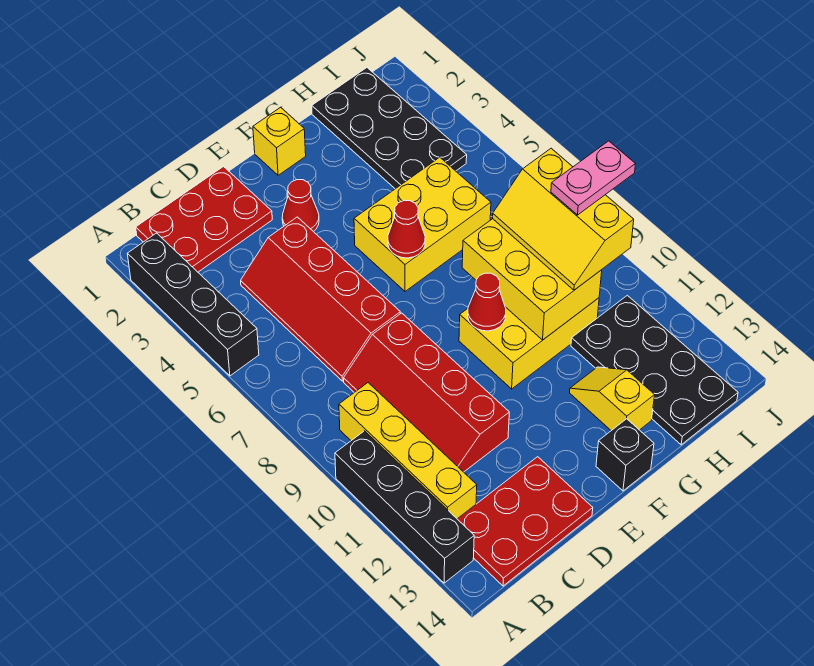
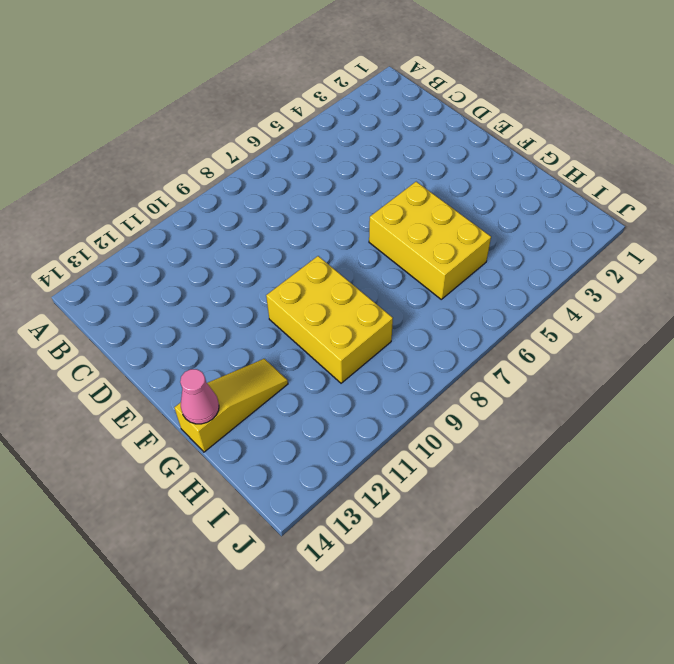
yellow 1x3 slope [174,359,288,452] -> yellow 1x2 slope [570,367,655,431]
pink 1x1 cone [180,369,219,424] -> none
none -> black 1x4 brick [127,233,259,376]
none -> black 1x4 brick [335,431,474,583]
none -> red 2x3 plate [136,167,272,272]

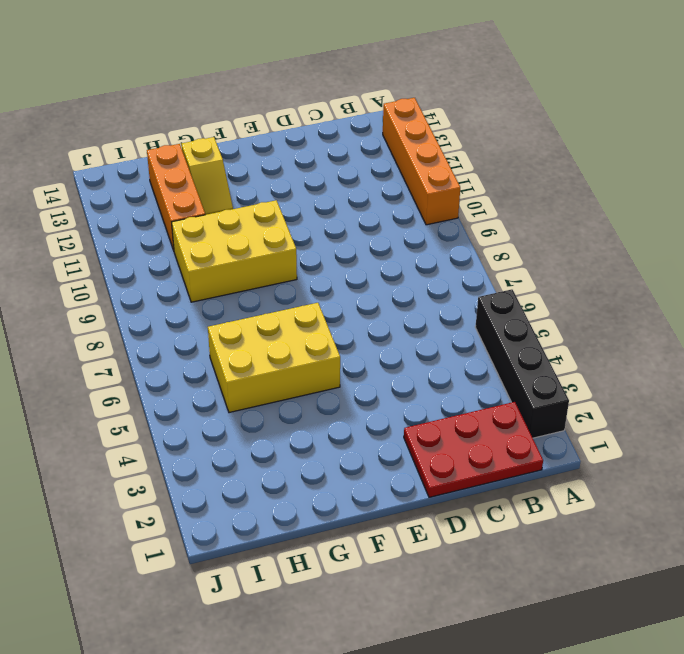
orange 1x4 brick [383,98,460,225] -> black 1x4 brick [335,431,474,583]
orange 1x3 brick [147,144,205,250] -> black 2x4 plate [571,295,738,445]
none -> yellow 1x4 brick [339,383,477,519]
none -> red 2x3 plate [458,457,593,586]
none -> red 2x4 slope [241,217,400,381]

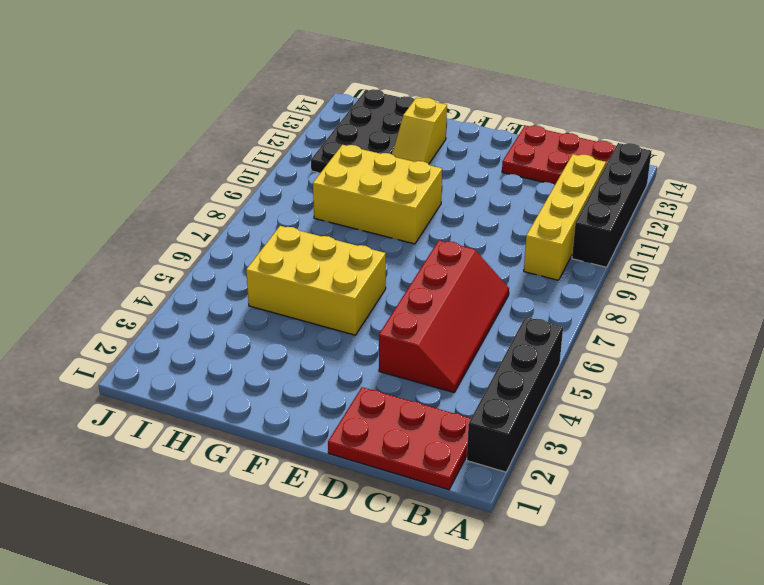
none -> red 2x4 slope [344,313,509,472]
none -> red 1x1 cone [282,180,319,232]
none -> yellow 1x1 brick [253,107,306,175]

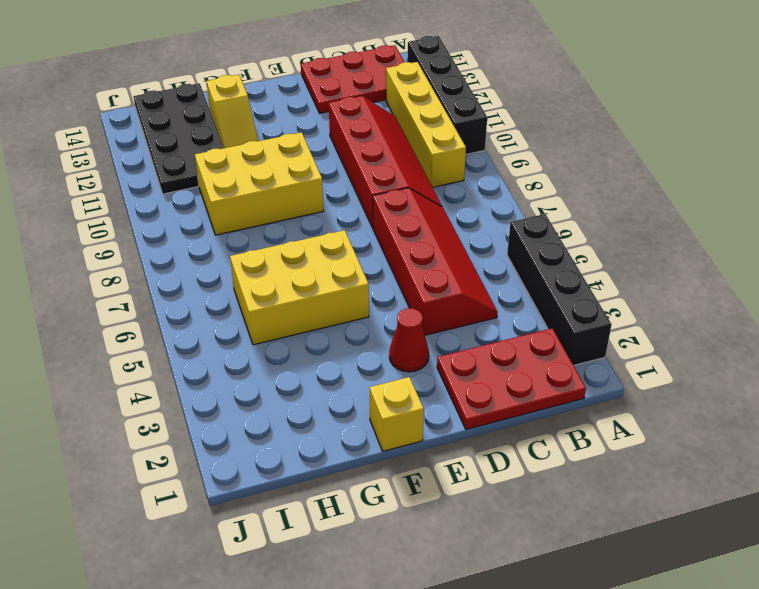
none -> black 1x1 brick [596,419,654,491]
none -> black 2x4 plate [312,68,467,189]
none -> red 1x1 cone [388,200,425,258]

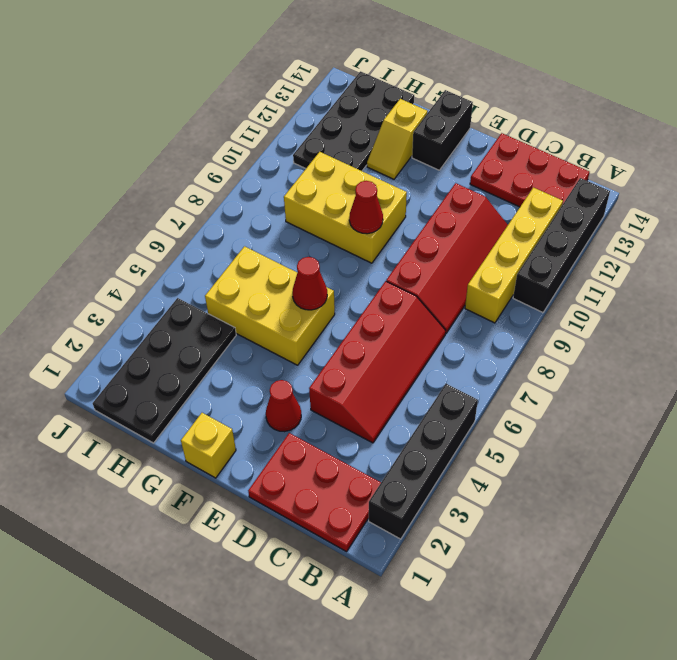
black 1x2 brick [412,90,473,170] -> black 1x1 brick [596,419,654,491]
none -> yellow 2x3 brick [462,219,602,340]
none -> yellow 2x3 slope [493,148,634,290]
none -> pink 1x2 plate [551,141,635,215]

